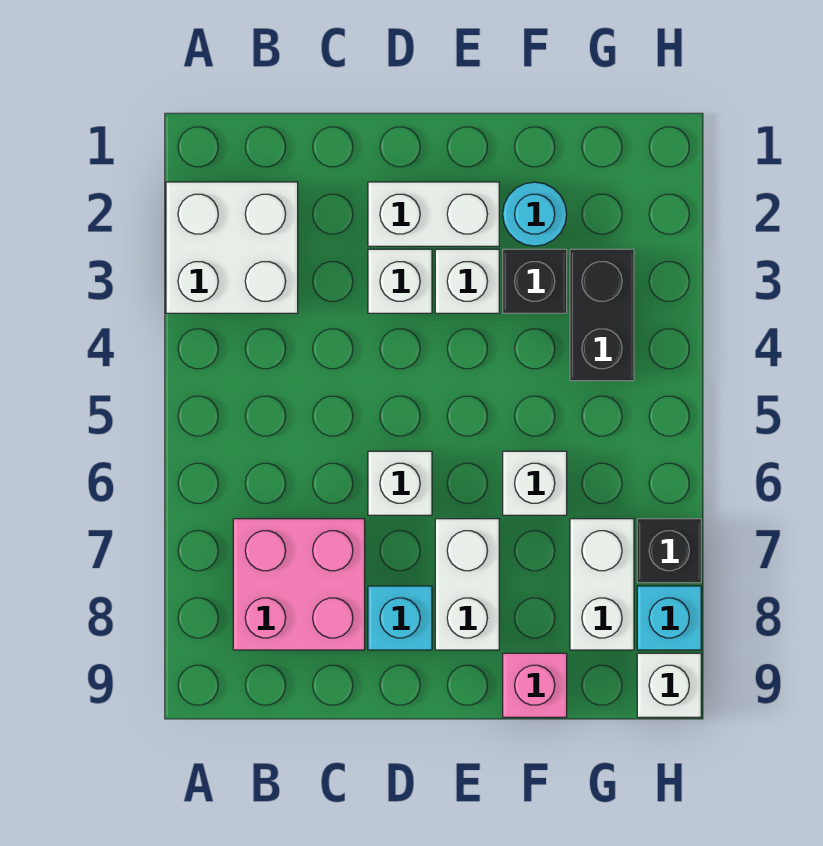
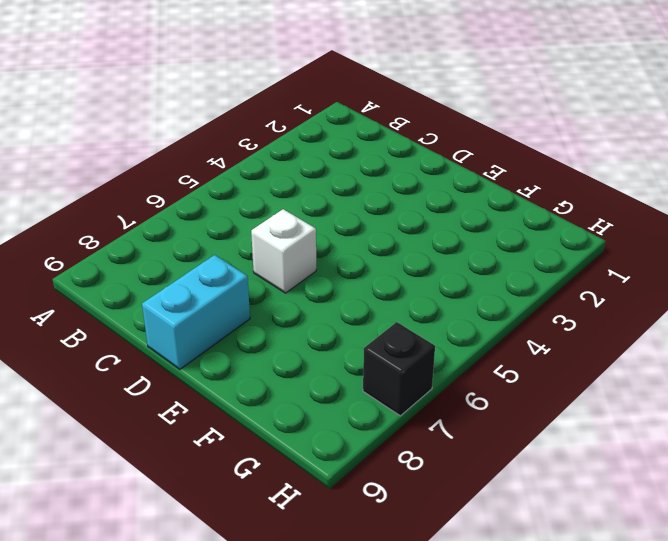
cyan 1x2 brick [142,255,250,369] -> cyan 1x1 brick [368,586,432,650]
none -> white 2x2 brick [166,182,298,313]
none -> pink 2x2 brick [233,519,365,650]
none -> white 1x2 brick [368,182,499,246]

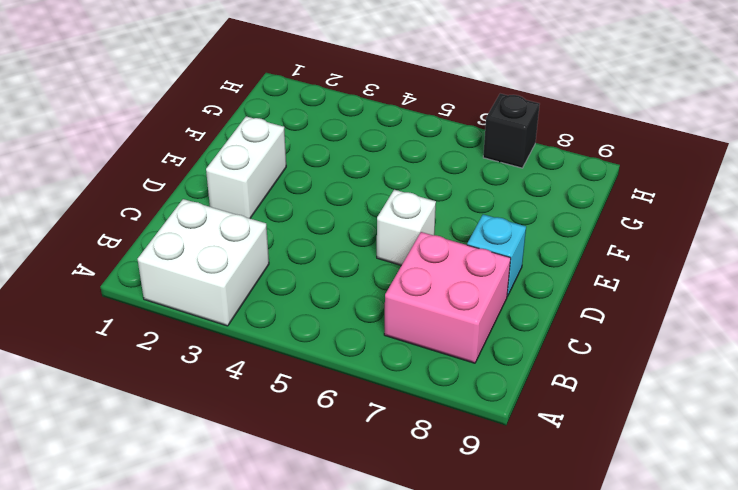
none -> white 1x1 brick [368,249,432,313]
none -> white 1x1 brick [435,249,499,313]
none -> white 1x2 brick [435,519,499,650]

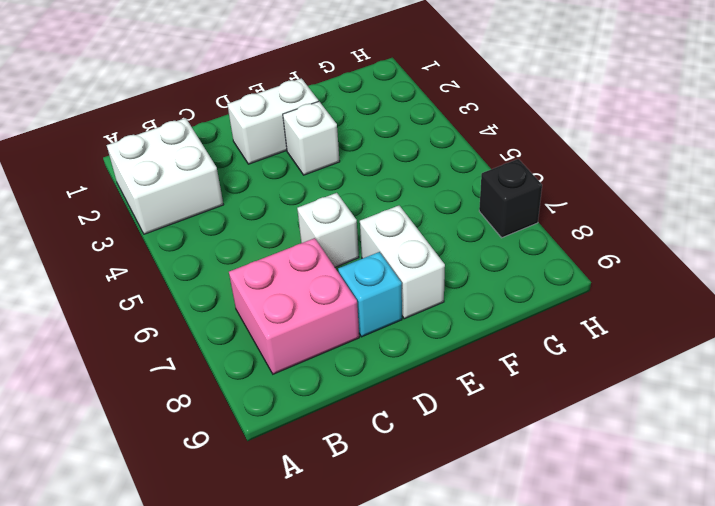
none -> white 1x1 brick [368,249,432,313]
none -> cyan 1x1 round brick [503,182,567,246]
none -> black 1x1 brick [503,249,567,313]

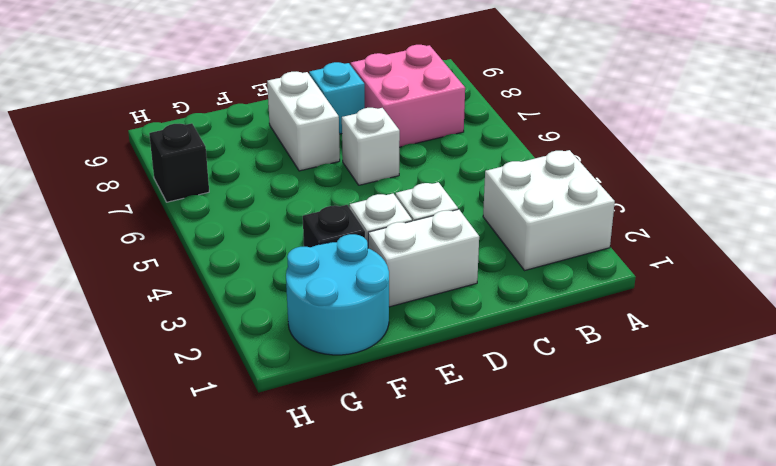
cyan 2x2 round brick [286,234,389,355] -> cyan 1x1 round brick [503,182,567,246]
none -> white 1x1 brick [503,451,567,515]
none -> pink 1x1 brick [503,653,567,717]
none -> black 1x2 brick [570,249,634,381]

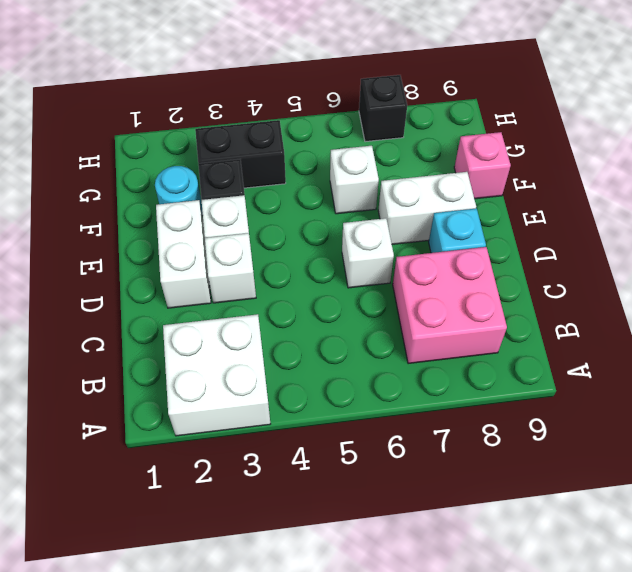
none -> white 1x2 brick [570,519,634,650]
none -> cyan 1x1 brick [637,586,701,650]
none -> white 1x1 brick [637,653,701,717]

